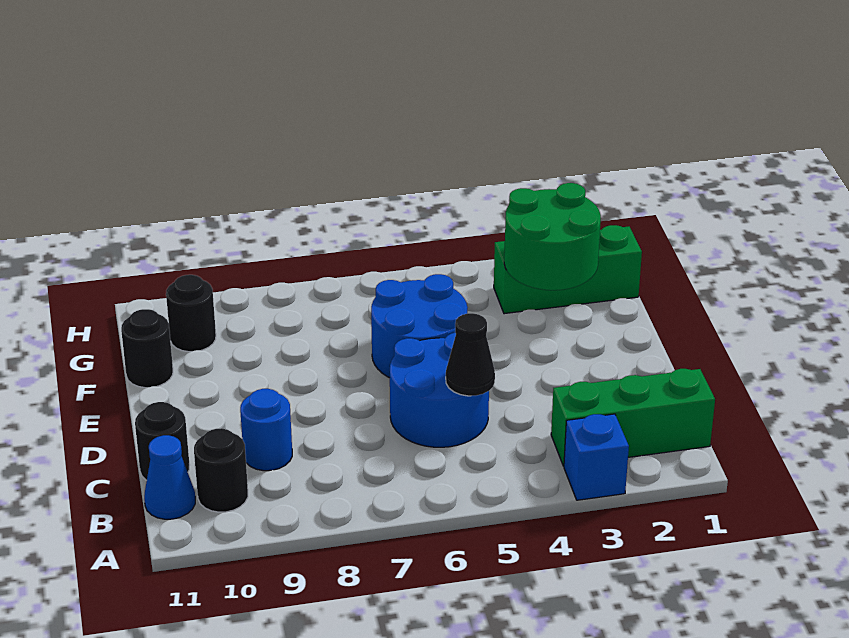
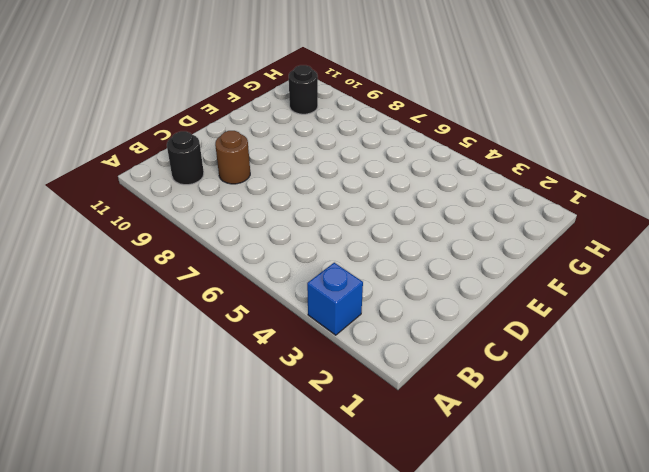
brown 1x1 round brick [215,131,250,184] -> blue 1x1 round brick [240,389,292,471]
none -> green 1x3 brick [551,369,715,466]
none -> blue 1x1 cone [144,435,195,519]
none -> blue 2x2 round brick [390,333,489,447]

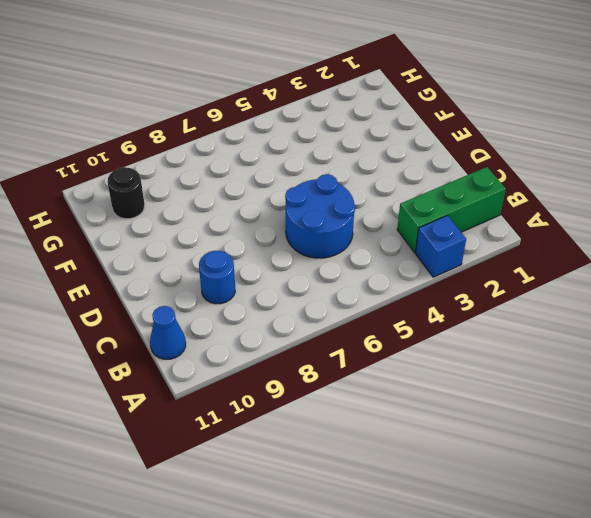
none -> black 1x1 round brick [194,428,248,512]
none -> black 1x1 round brick [135,402,190,480]
none -> blue 2x2 round brick [371,274,468,378]

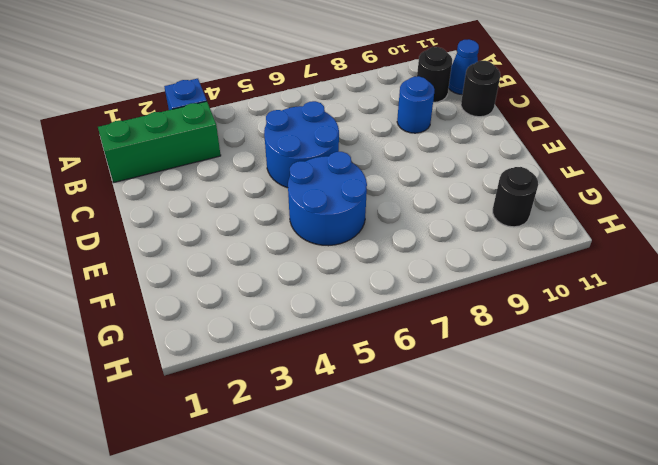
none -> black 1x1 round brick [121,309,173,388]
none -> green 1x3 brick [494,225,642,314]
none -> black 1x1 cone [446,313,495,396]

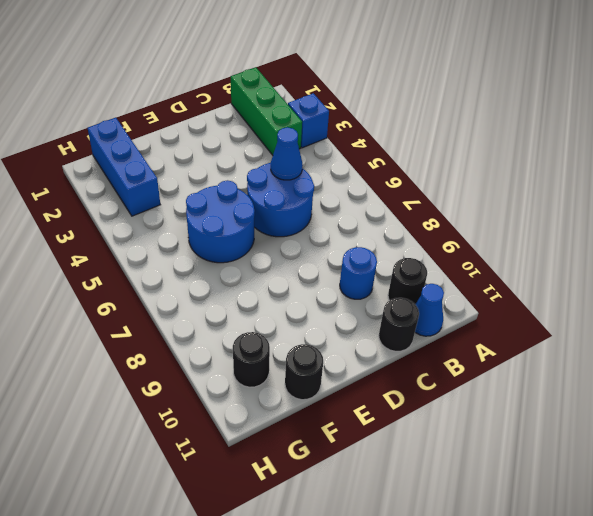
blue 1x1 cone [271,127,303,180] -> black 1x1 cone [446,313,495,396]
blue 1x3 brick [88,118,160,216] -> green 1x3 brick [494,225,642,314]
none -> green 2x2 round brick [504,183,601,290]

